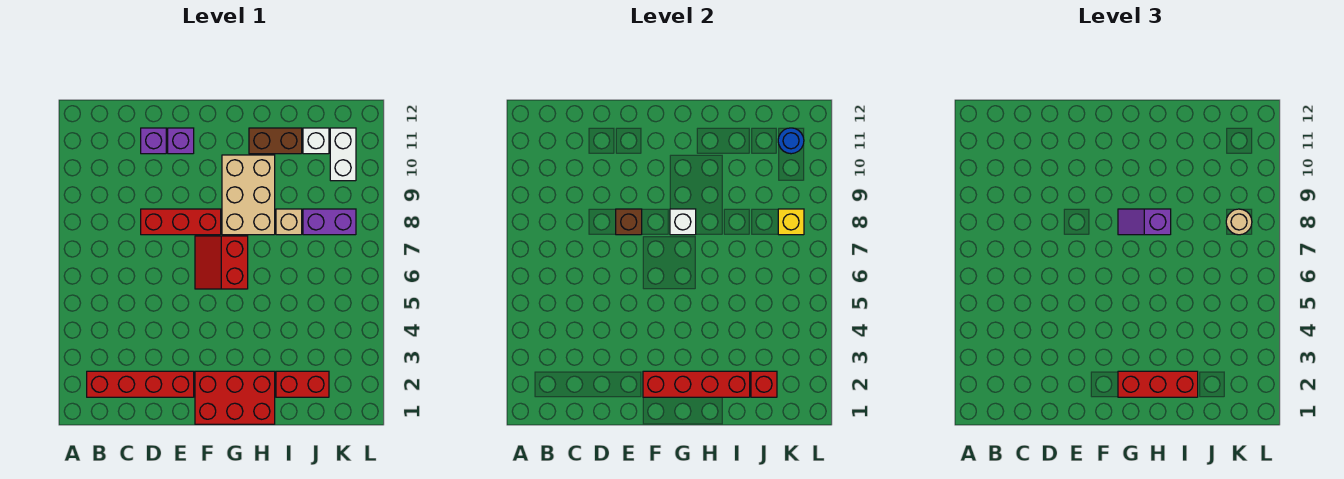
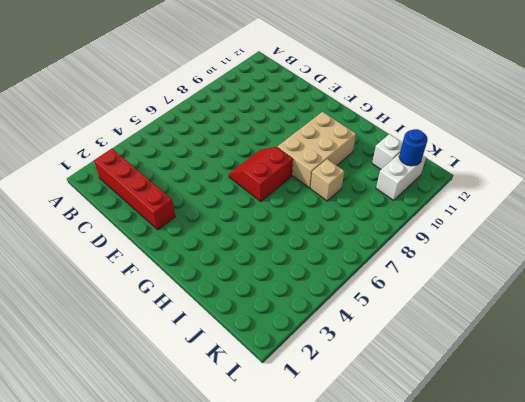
none -> red 1x3 brick [141,209,221,235]
none -> purple 1x1 brick [141,128,166,154]
none -> purple 1x1 brick [168,128,194,154]

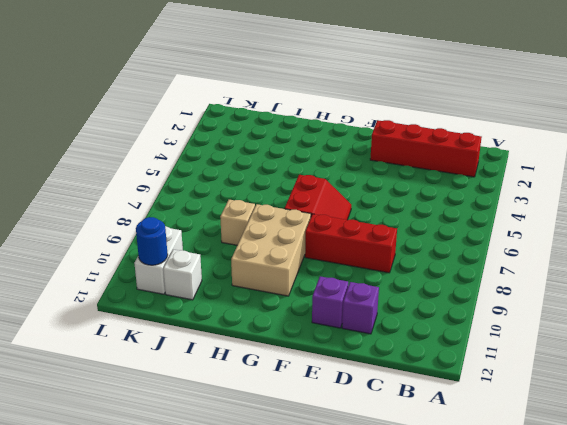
none -> red 2x3 brick [195,371,275,424]
none -> brown 1x2 brick [249,128,302,154]
none -> red 1x2 brick [276,371,329,397]

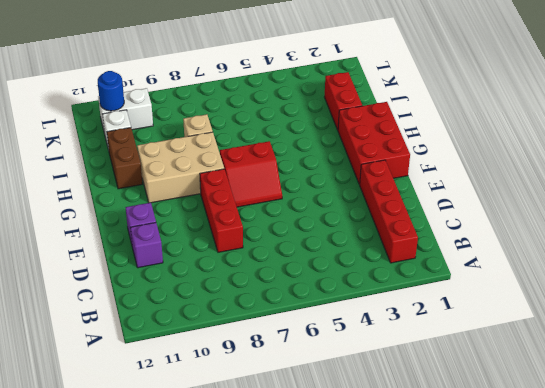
none -> purple 1x2 brick [303,209,356,235]
none -> brown 1x1 brick [616,209,642,235]
none -> red 1x4 brick [643,371,750,397]

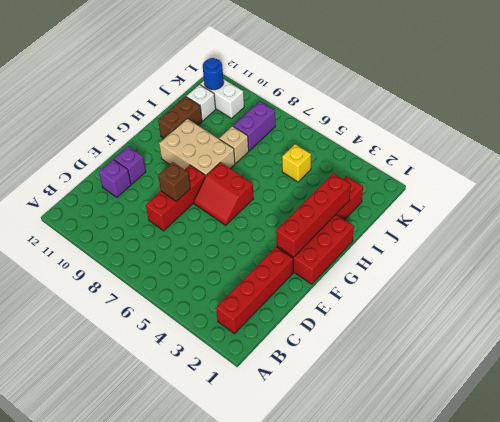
yellow 1x1 brick [282,144,311,182] -> yellow 1x1 brick moved to [778,209,804,235]
none -> white 1x1 brick [670,209,696,235]
none -> red 1x1 brick [751,371,777,397]
none -> red 1x3 brick [1118,371,1198,397]

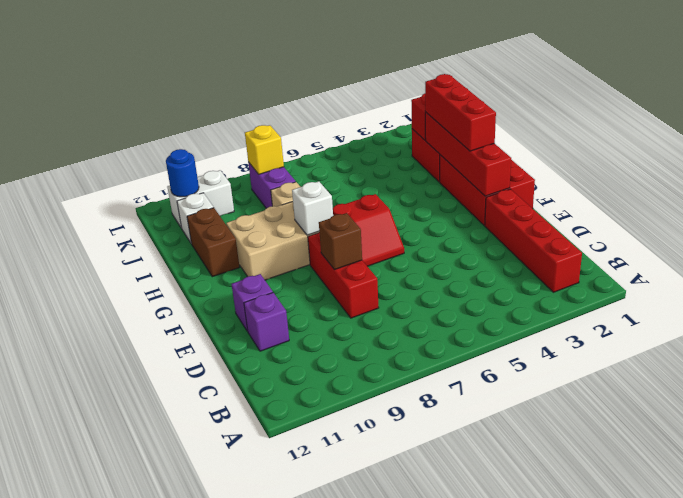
none -> purple 1x2 slope [1118,209,1171,235]
none -> tan 1x1 round brick [1226,209,1252,235]

